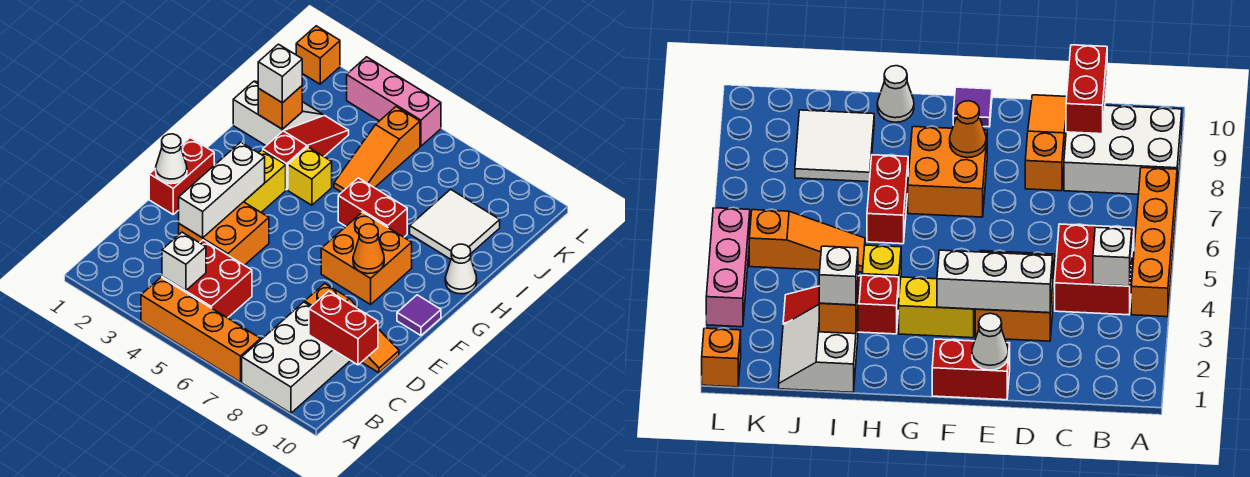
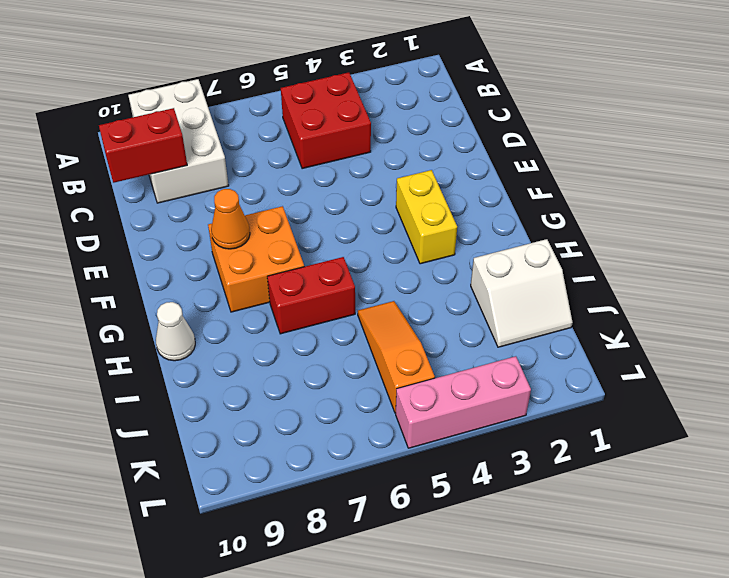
none -> orange 1x4 brick [141,277,261,382]
none -> orange 2x2 brick [179,202,269,265]
none -> orange 1x3 slope [305,283,399,373]

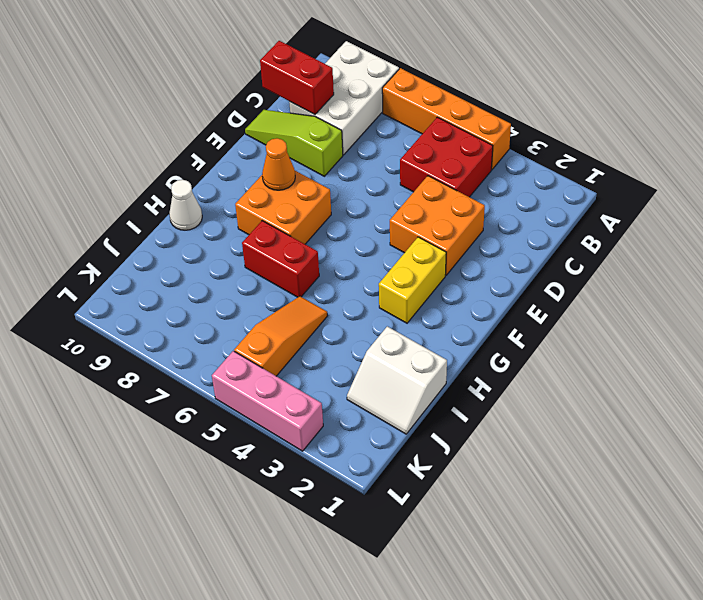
lime 1x3 slope [245,110,343,176] -> orange 1x3 slope [305,283,399,373]
none -> red 1x2 brick [149,138,214,214]
none -> purple 1x1 tile [397,295,441,335]
none -> red 1x3 slope [263,116,349,190]

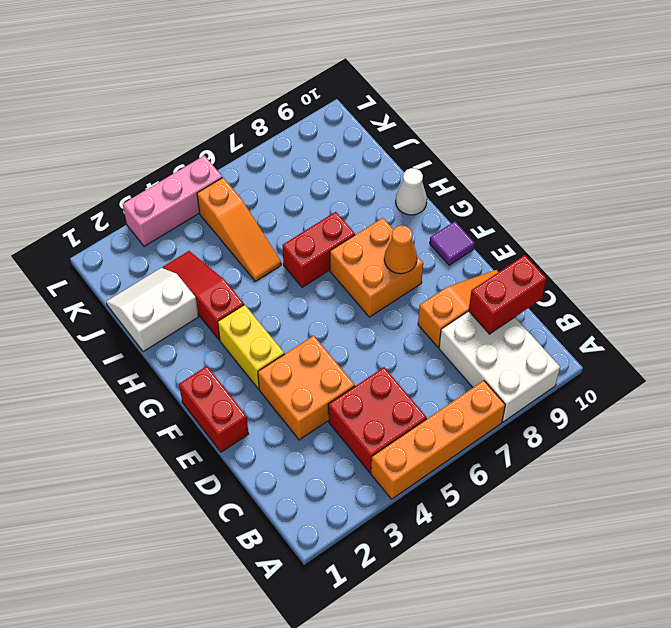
none -> yellow 1x1 brick [288,147,332,205]
none -> white 2x2 tile [410,189,500,259]
none -> orange 1x1 brick [296,26,340,84]

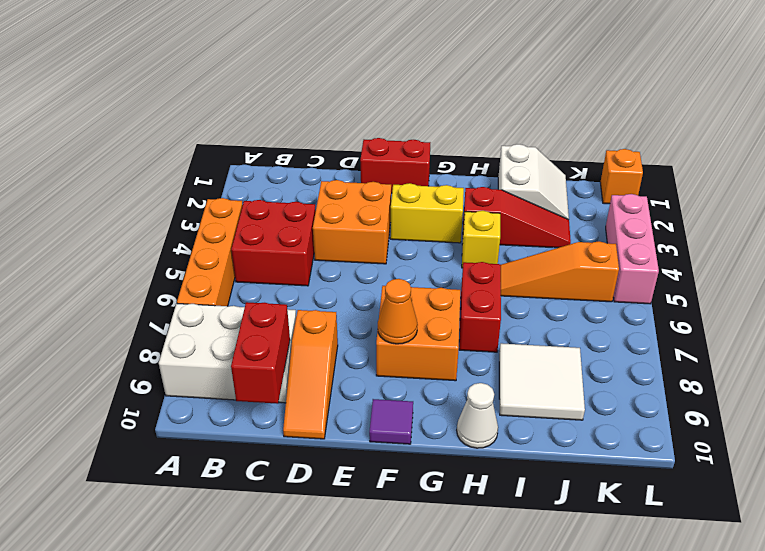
none -> white 1x1 brick [162,232,206,291]
none -> white 1x3 brick [179,142,265,238]
none -> white 1x1 cone [156,134,187,184]

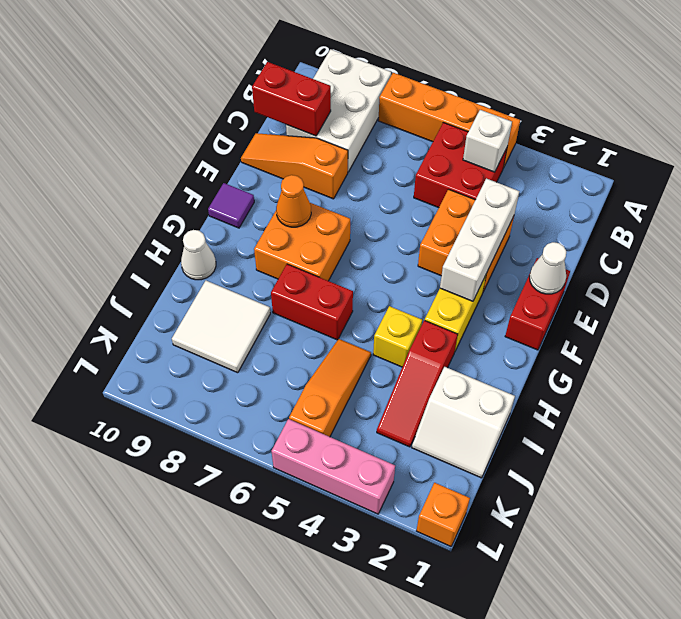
none -> orange 1x1 brick [258,86,303,129]
none -> white 1x1 brick [258,44,302,103]

